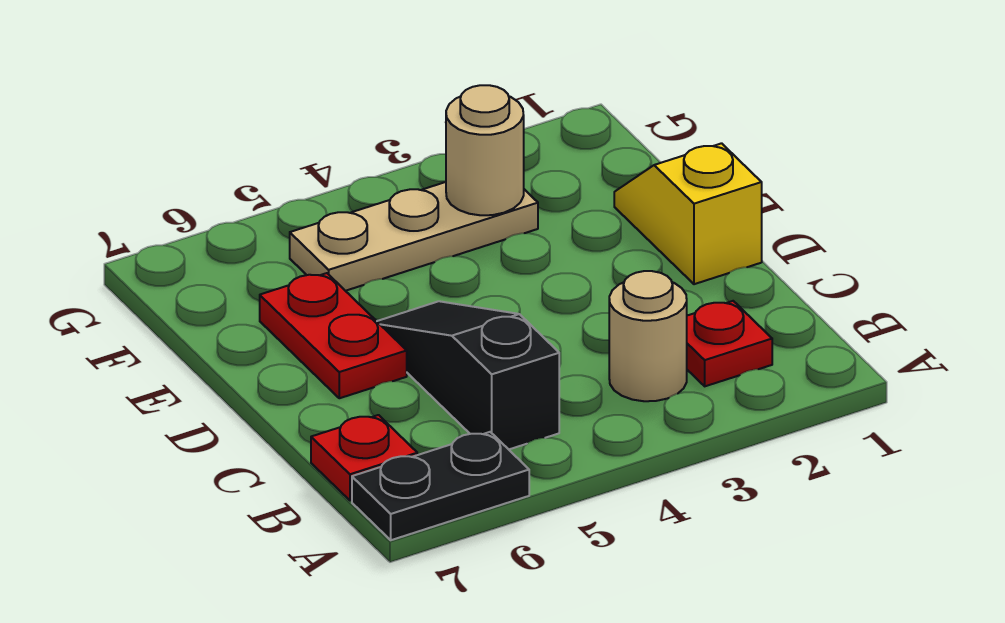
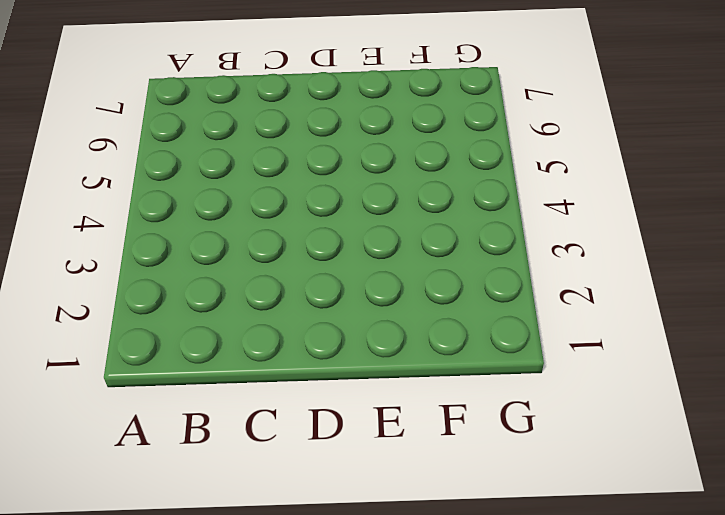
none -> black 1x2 plate [352,432,529,540]
none -> red 1x1 plate [687,301,772,386]

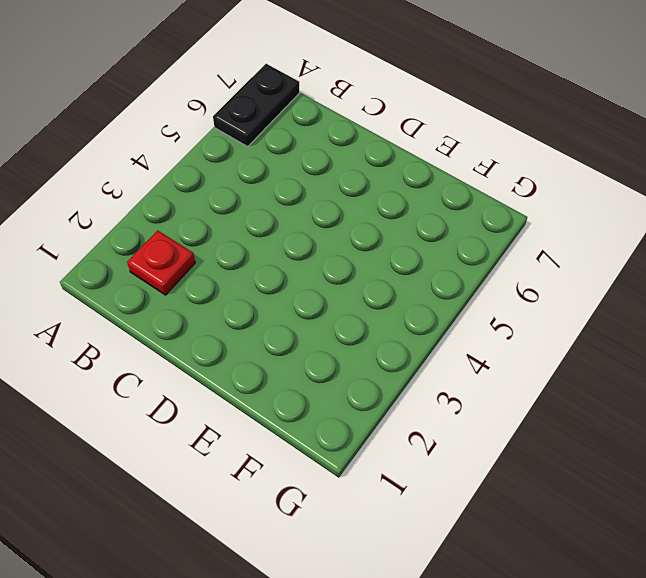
none -> tan 1x1 round brick [609,271,687,401]
none -> black 1x3 slope [377,301,559,449]

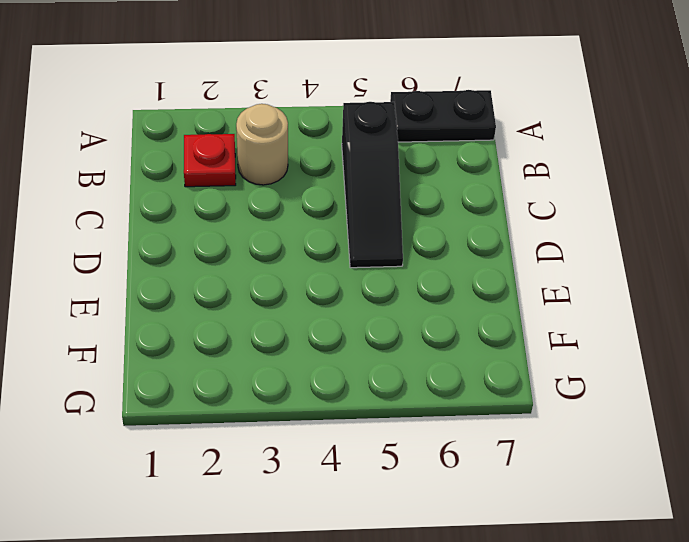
none -> red 1x1 plate [311,415,417,501]
none -> yellow 1x2 slope [614,143,762,284]

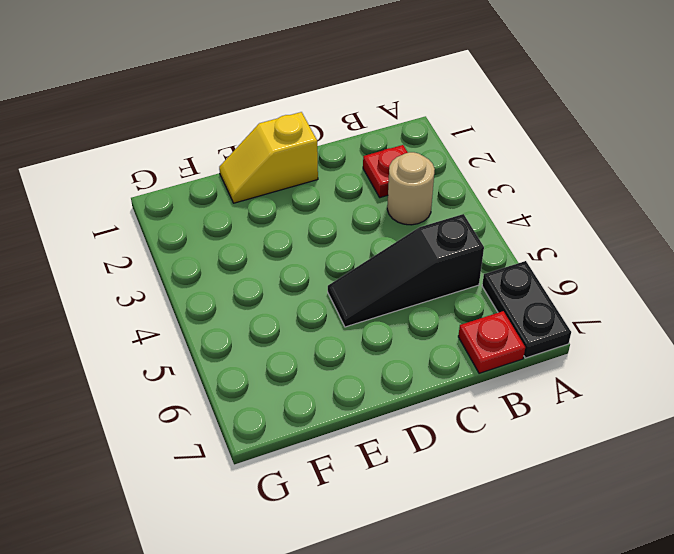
none -> red 1x2 plate [260,273,407,398]
none -> tan 1x3 plate [290,182,538,291]

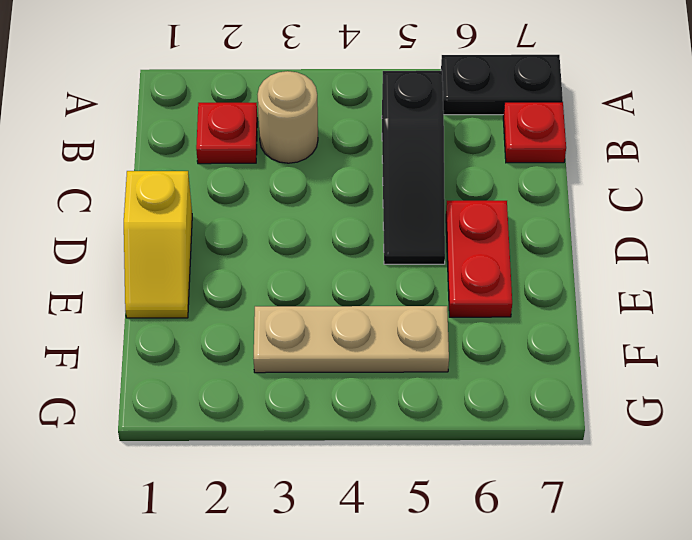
none -> tan 1x1 round brick [446,85,524,215]

